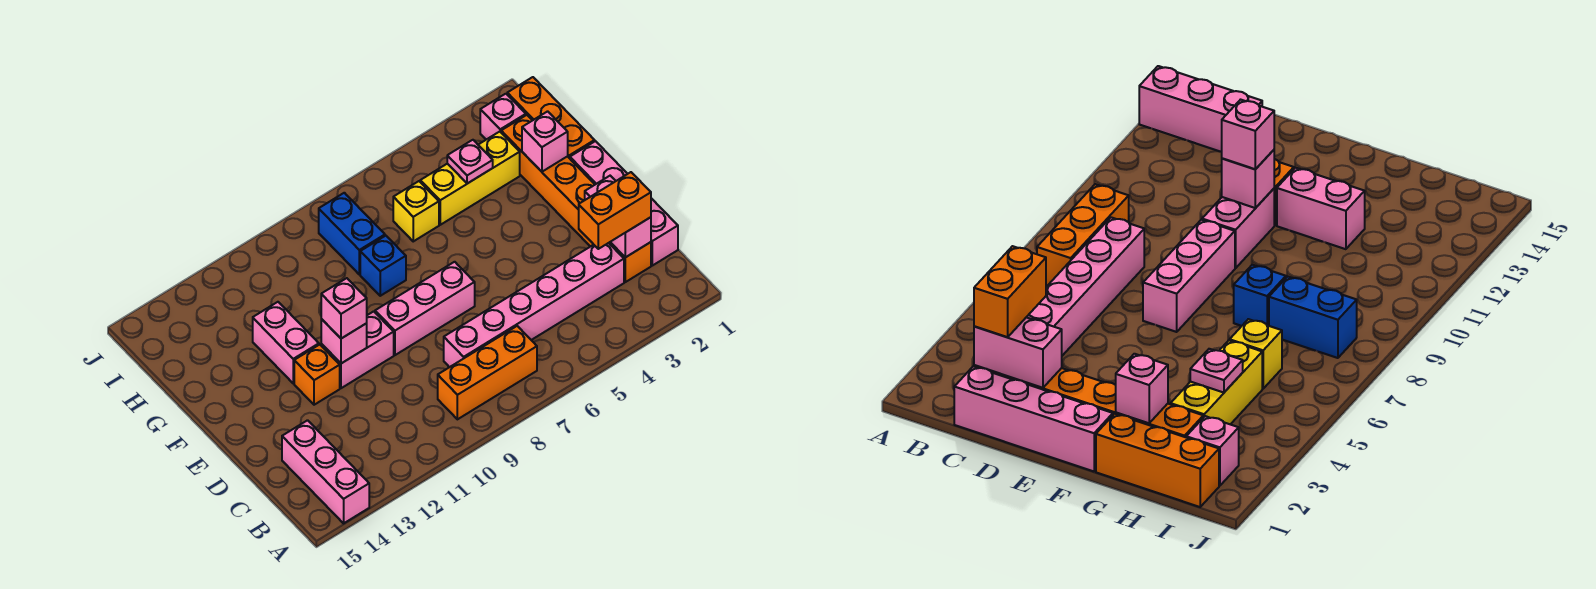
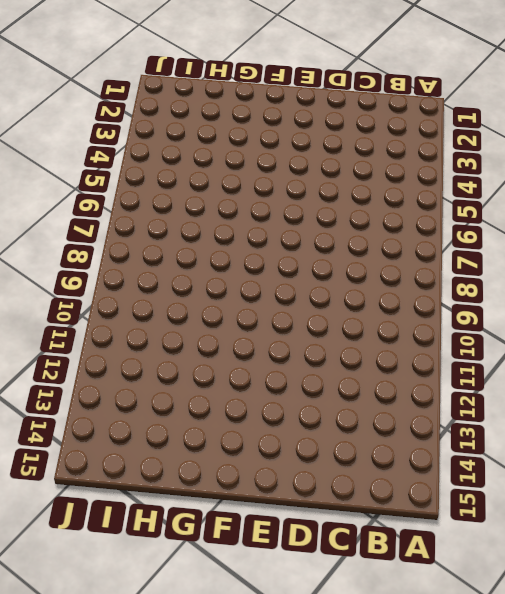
none -> pink 1x3 brick [282,420,369,523]
none -> orange 1x3 brick [438,326,537,419]
none -> pink 1x4 brick [570,141,678,266]

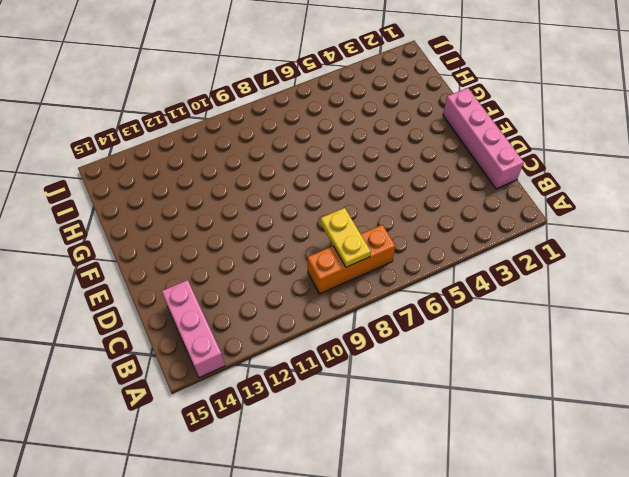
yellow 1x2 plate [321,208,371,267] -> none
none -> orange 1x6 brick [501,115,651,282]
none -> pink 1x6 brick [444,243,624,367]
none -> pink 1x3 brick [375,262,475,355]

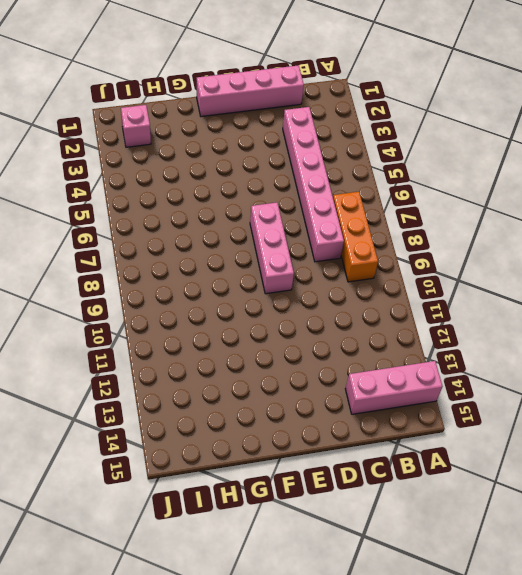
none -> orange 1x6 brick [501,115,651,282]
none -> pink 1x2 brick [321,311,394,388]
none -> orange 1x1 brick [294,345,340,405]

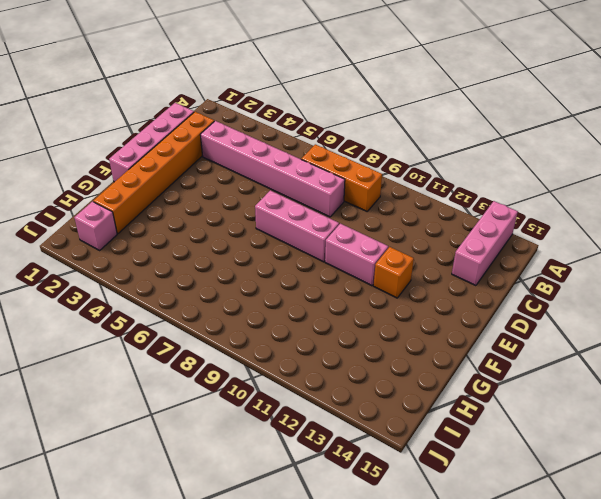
none -> pink 1x2 brick [253,302,319,383]
none -> orange 1x3 brick [507,77,595,158]
none -> blue 1x1 brick [360,236,406,296]

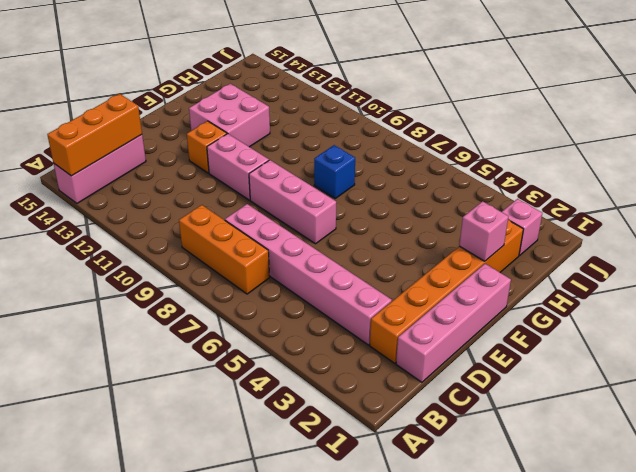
orange 1x3 brick [47,94,142,176] -> orange 1x3 brick moved to [507,77,595,158]
pink 2x2 brick [189,84,270,147] -> pink 1x2 brick [253,302,319,383]
none -> yellow 1x3 brick [420,132,520,225]
none -> yellow 1x1 brick [393,181,439,241]
none -> blue 1x2 brick [319,193,385,274]

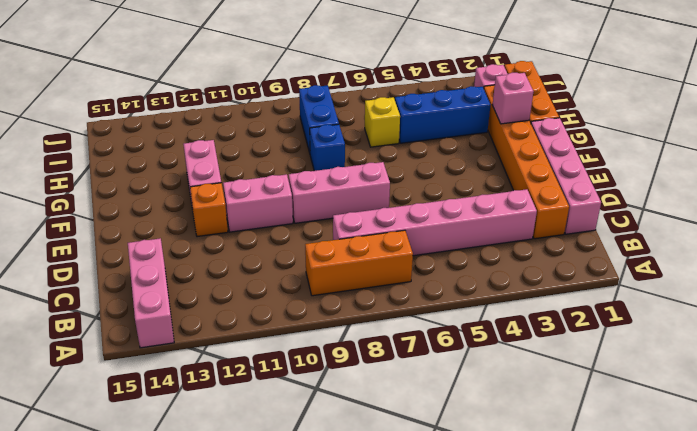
blue 1x3 brick [395,86,490,143] -> yellow 1x3 brick [420,132,520,225]
none -> pink 1x2 brick [585,176,651,257]
none -> pink 1x1 brick [321,319,367,363]
none -> pink 1x1 plate [447,140,493,184]

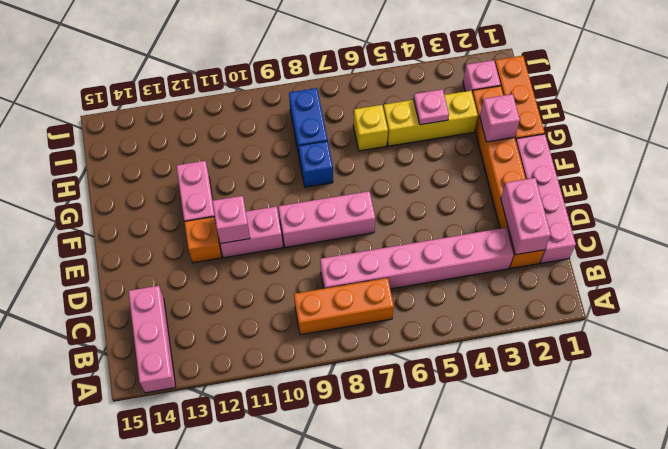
none -> orange 1x2 brick [579,172,651,249]
none -> pink 1x1 brick [321,278,367,339]

